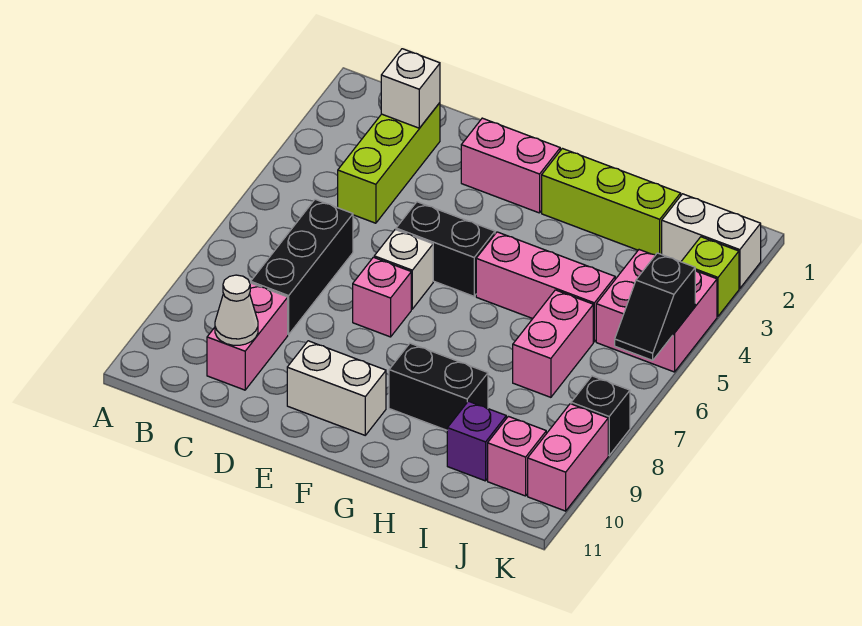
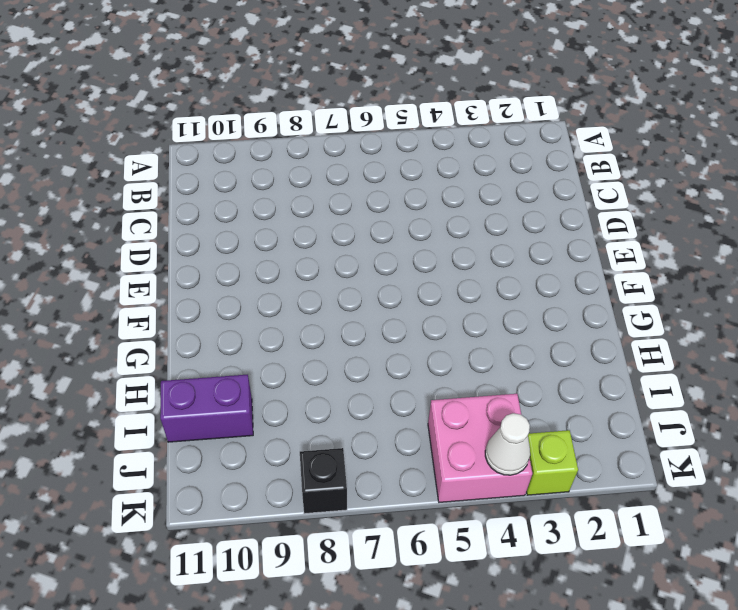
purple 1x2 brick [160,374,253,442] -> purple 1x1 brick [447,401,506,481]
white 1x1 cone [485,413,530,475] -> white 1x1 cone moved to [215,275,258,345]
none -> lime 1x3 brick [338,103,440,223]
none -> black 1x3 brick [251,199,353,334]
none -> pink 1x2 brick [207,283,288,390]

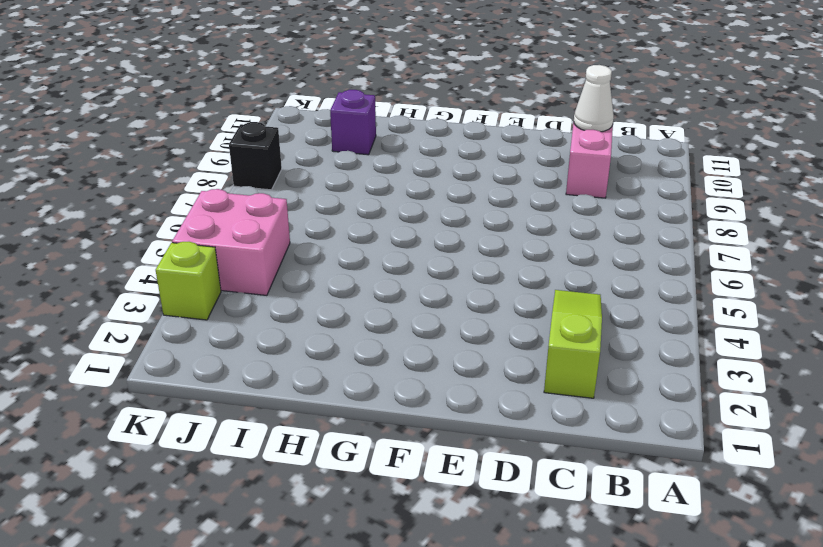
lime 1x3 slope [544,290,602,398] -> lime 1x3 brick [338,103,440,223]
none -> black 1x3 brick [251,199,353,334]
none -> pink 1x2 brick [461,118,560,213]
none -> black 1x2 brick [396,202,495,296]

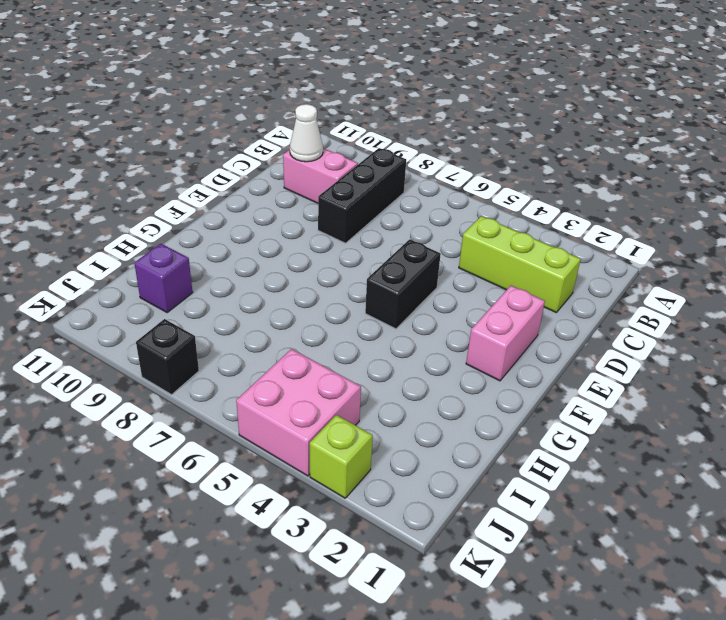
black 1x3 brick [318,148,406,243] -> black 1x3 brick turned to [251,199,353,334]
none -> white 1x1 brick [374,230,433,309]
none -> pink 1x1 brick [353,257,411,337]
none -> white 1x2 brick [287,341,386,435]

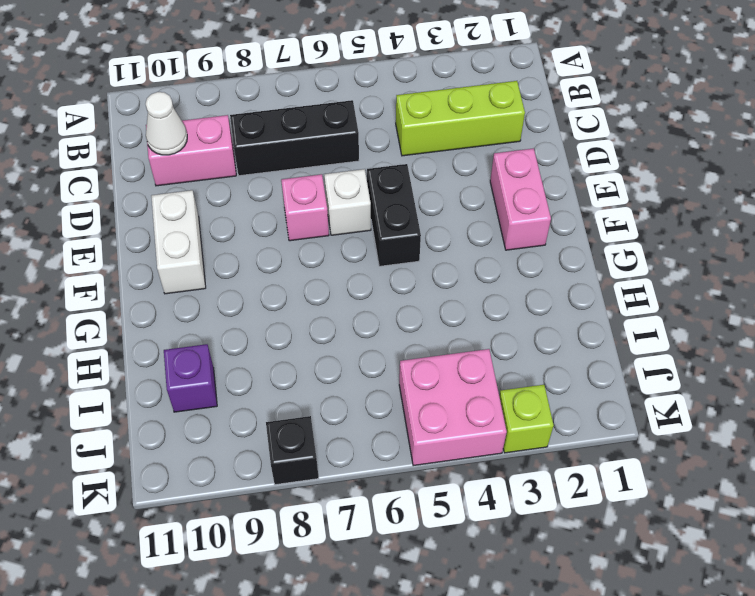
none -> lime 1x3 brick [542,148,681,255]
none -> pink 1x3 brick [476,232,615,342]
none -> black 1x2 brick [389,343,488,430]

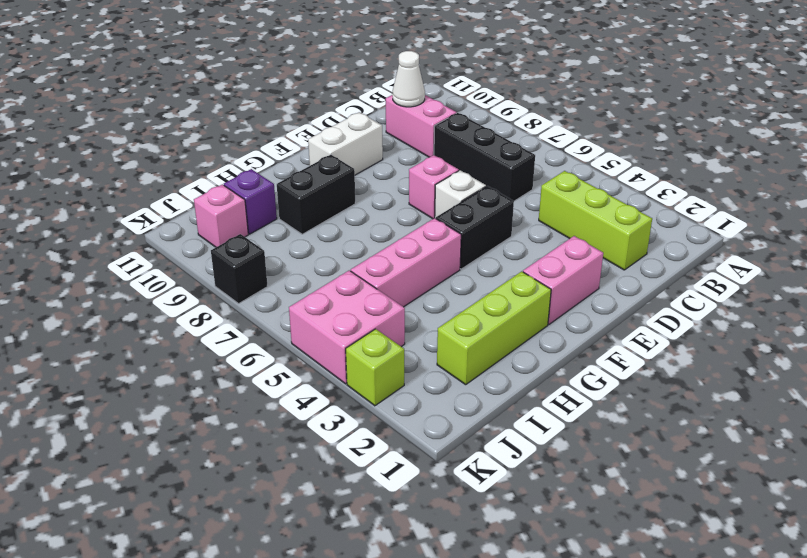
none -> pink 1x2 brick [513,290,593,397]
none -> white 1x2 brick [662,194,761,289]
none -> pink 1x2 brick [528,404,608,511]

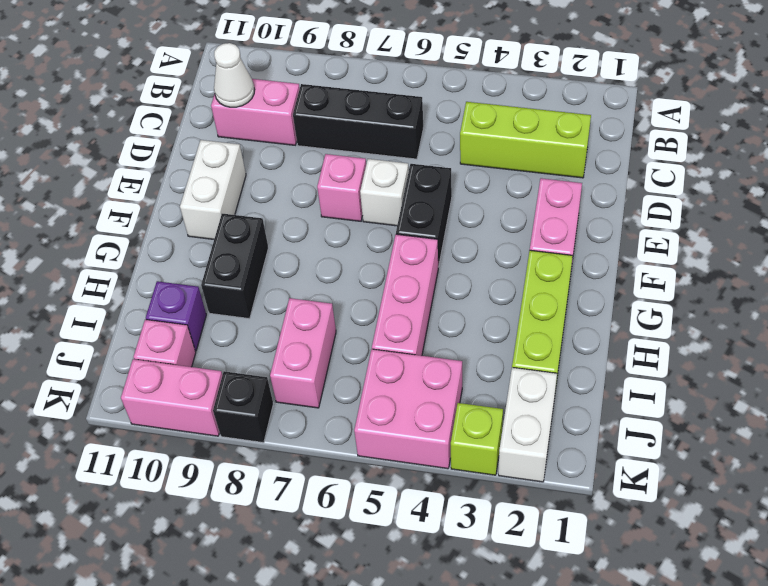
pink 1x2 brick [270,298,336,408] -> pink 1x2 brick turned to [513,290,593,397]
none -> white 1x1 brick [381,49,440,128]
none -> black 1x2 slope [615,253,695,360]

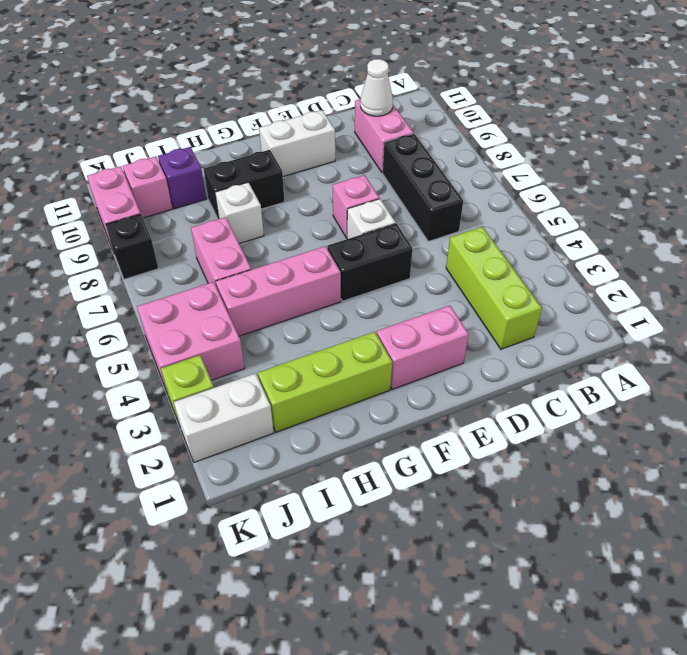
white 1x1 brick [215,182,264,244] -> white 1x1 brick moved to [381,49,440,128]
none -> black 1x2 slope [615,253,695,360]

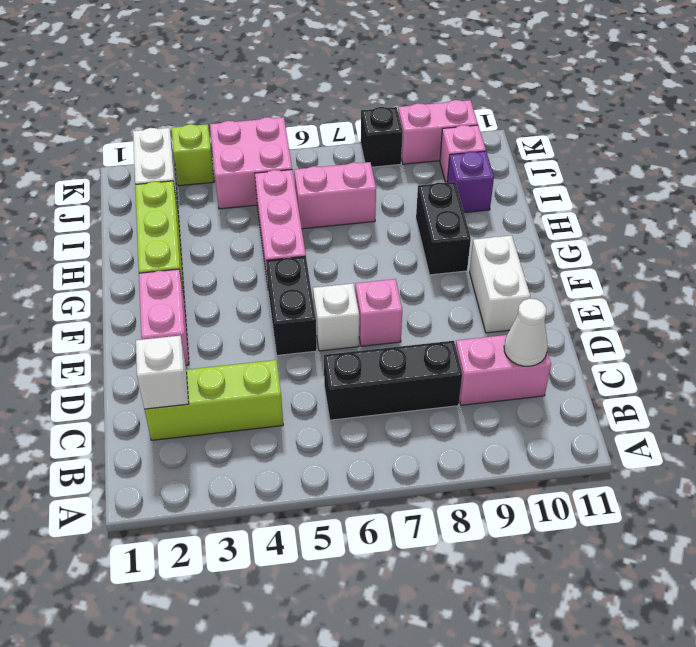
none -> black 1x2 slope [615,253,695,360]

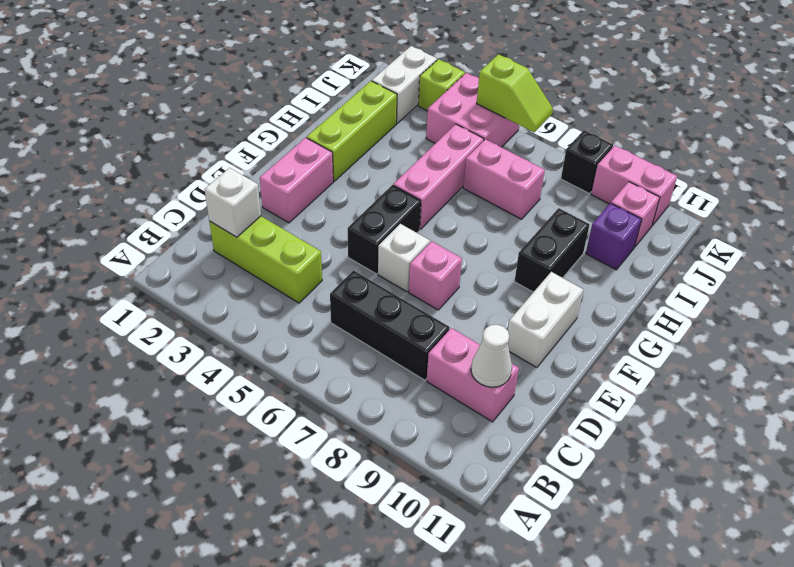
lime 1x2 slope [477,54,553,132] -> black 1x2 slope [615,253,695,360]

